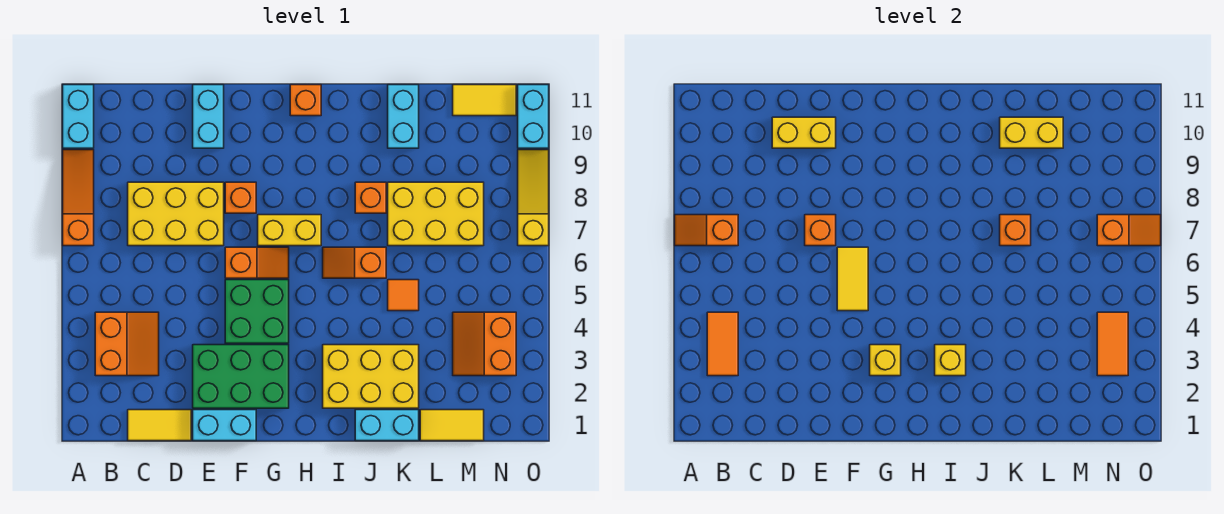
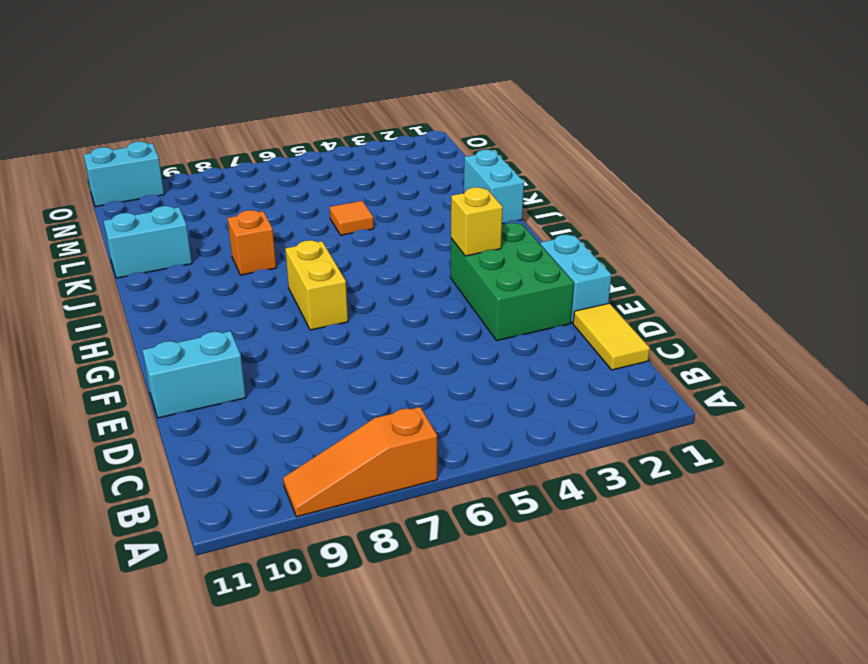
none -> cyan 1x2 brick [63,85,94,148]
none -> orange 2x2 slope [95,312,159,376]
none -> yellow 2x3 brick [128,182,224,246]
none -> green 2x2 brick [225,280,289,343]

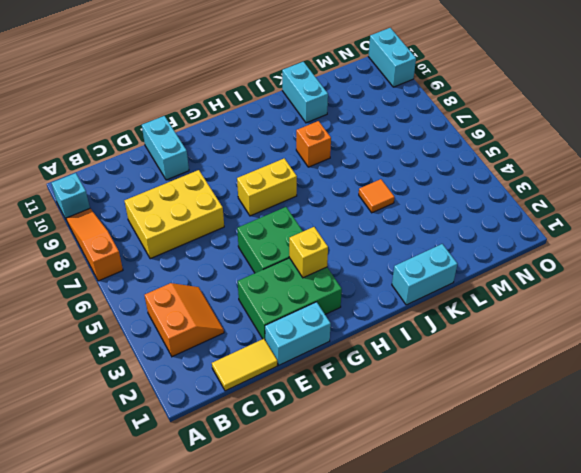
cyan 1x1 brick [52,173,90,219] -> cyan 1x2 brick [63,85,94,148]
none -> orange 1x2 slope [225,247,289,278]
none -> orange 1x1 brick [225,182,256,213]
none -> orange 1x1 brick [290,85,321,116]
none -> yellow 2x3 brick [323,345,419,408]

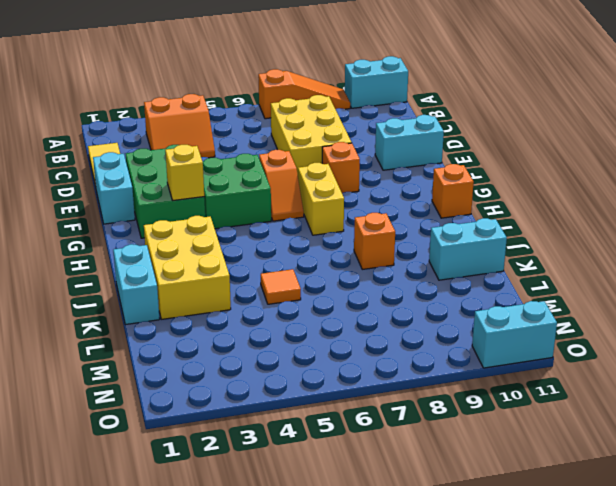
none -> orange 1x2 slope [323,247,386,278]
none -> yellow 2x3 brick [388,182,484,246]
none -> yellow 1x2 tile [420,410,484,441]
none -> orange 2x2 slope [453,312,516,376]

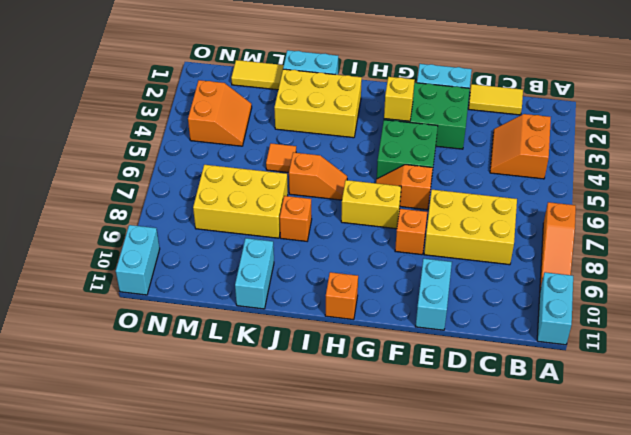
none -> yellow 1x2 tile [453,85,516,116]
none -> yellow 1x3 slope [518,150,549,246]
none -> orange 1x2 slope [675,215,738,246]
none -> orange 1x2 tile [707,312,738,376]

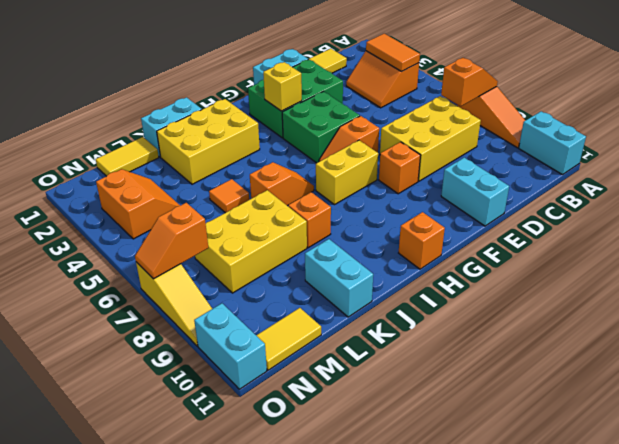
none -> yellow 1x2 brick [772,117,836,148]
none -> orange 1x1 brick [805,215,836,246]
none -> yellow 1x2 tile [837,247,868,311]
none -> yellow 1x1 brick [935,345,966,376]

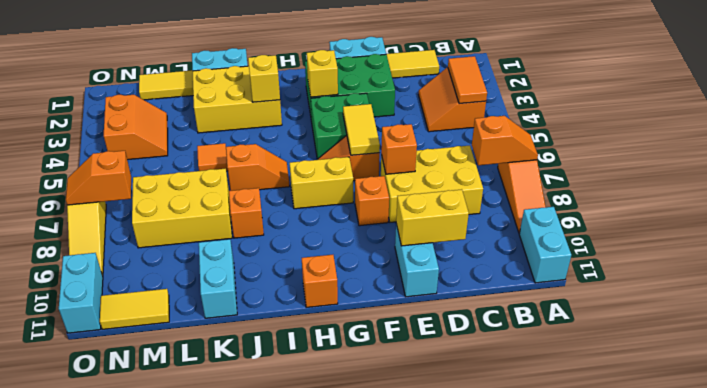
none -> orange 1x1 brick [1000,215,1031,246]
none -> yellow 1x2 brick [1000,117,1063,148]
none -> orange 1x2 tile [1097,312,1128,376]

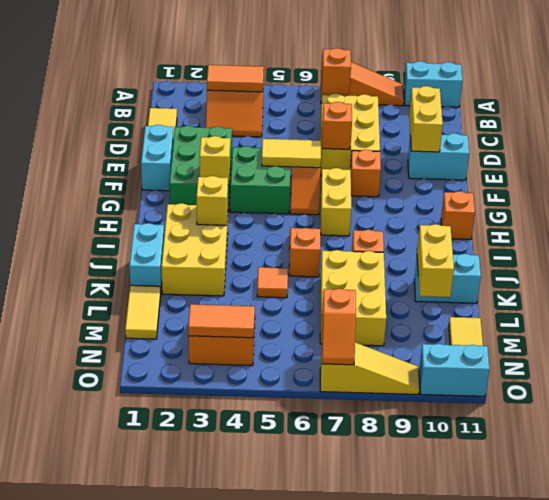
none -> orange 1x1 brick [1000,215,1031,246]

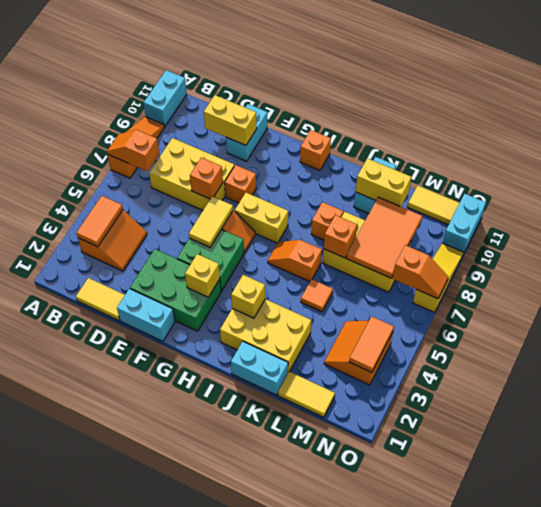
orange 2x3 tile [346,197,422,278] -> none

